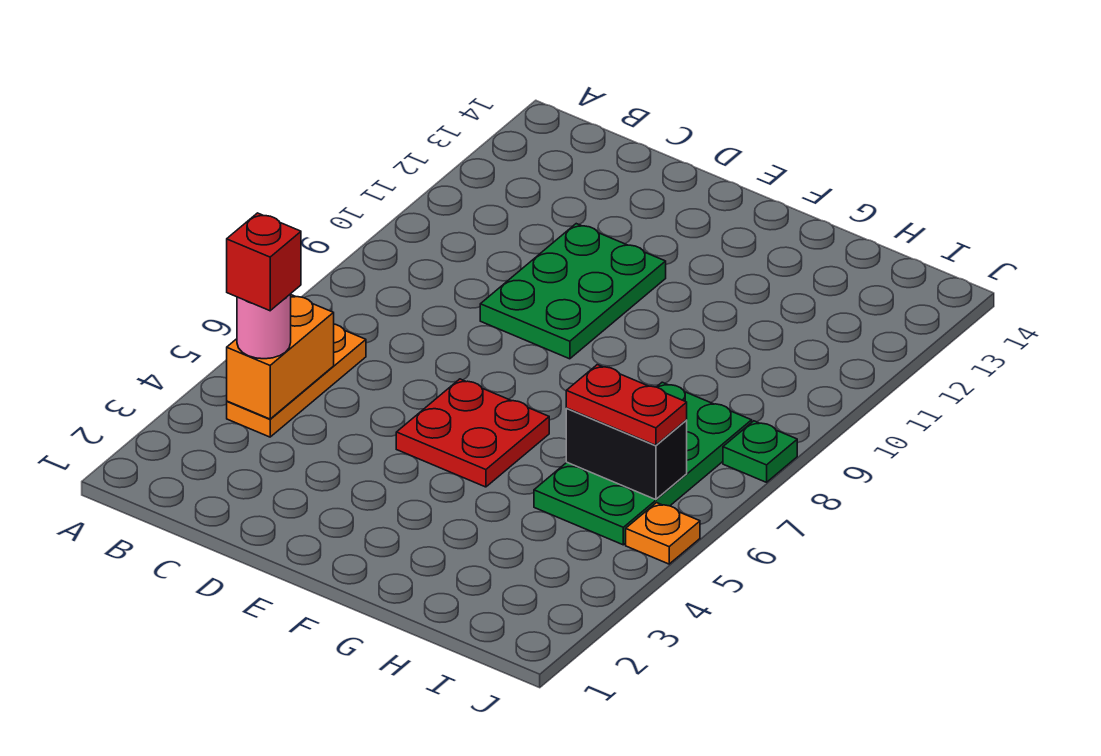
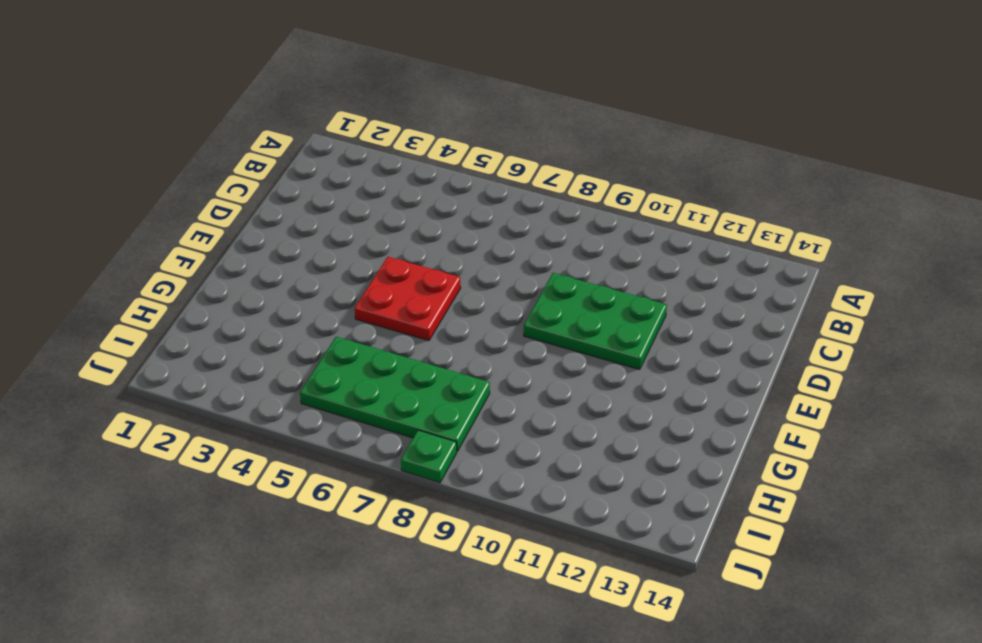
none -> orange 1x3 plate [227,324,366,437]
none -> orange 1x1 plate [626,503,700,564]

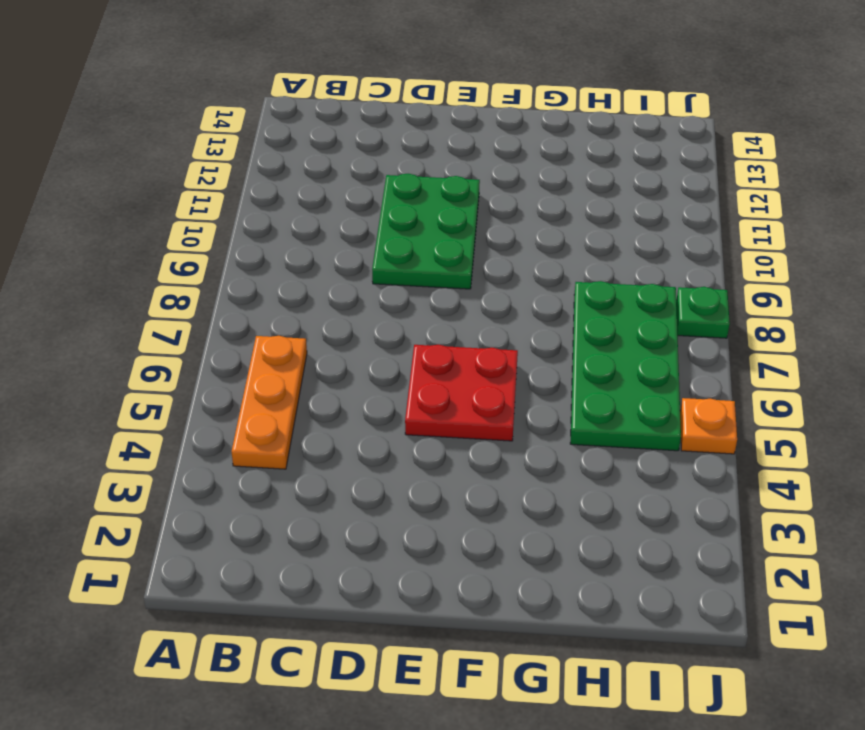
none -> orange 1x2 brick [227,295,334,419]
none -> black 1x2 brick [566,408,687,500]

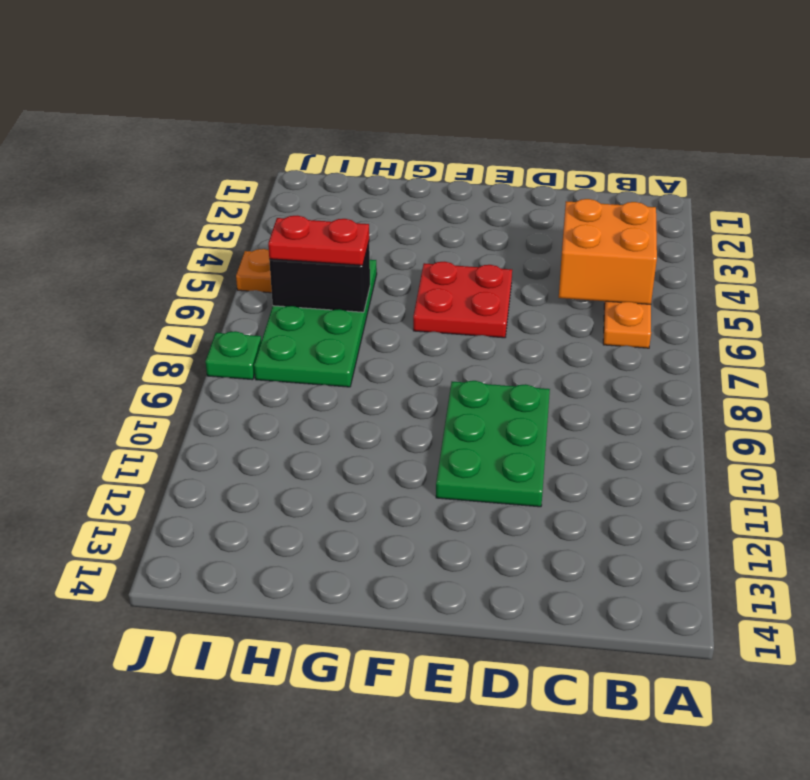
orange 2x2 brick [559,199,657,304] -> orange 1x2 brick [227,295,334,419]
none -> pink 1x1 round brick [237,294,291,359]
none -> red 1x1 brick [227,213,301,311]

